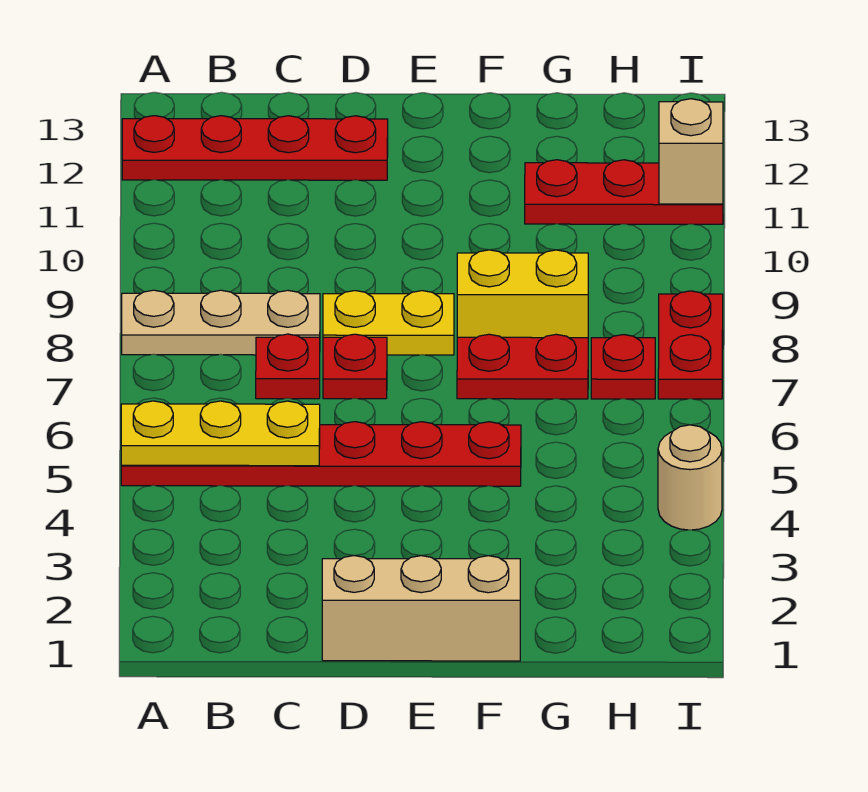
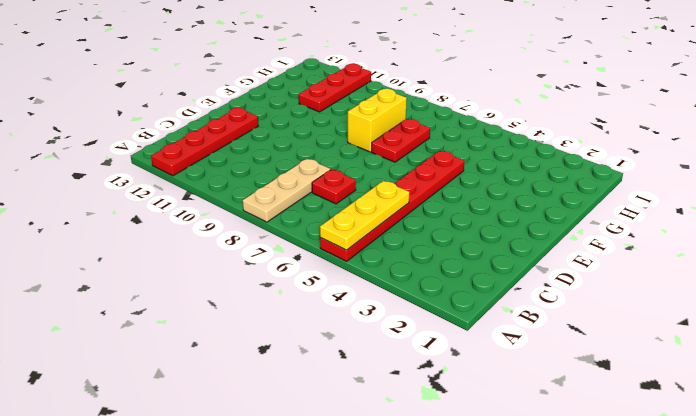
none -> tan 1x3 brick [322,556,520,661]
none -> red 1x1 plate [323,334,387,399]
none -> yellow 1x2 plate [323,291,454,355]

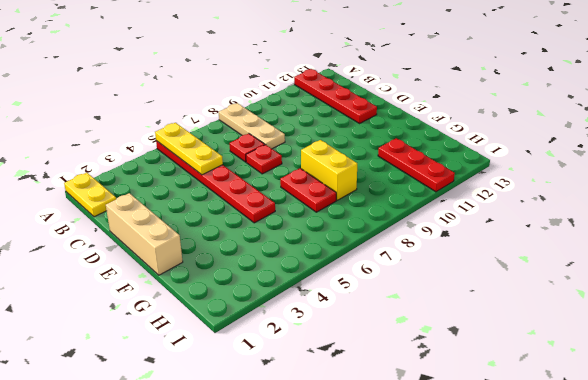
yellow 1x2 plate [64,173,116,217] -> yellow 1x2 plate moved to [323,291,454,355]
none -> red 1x1 plate [591,335,655,399]
none -> tan 1x1 round brick [658,425,722,530]
none -> red 1x2 plate [658,291,723,399]

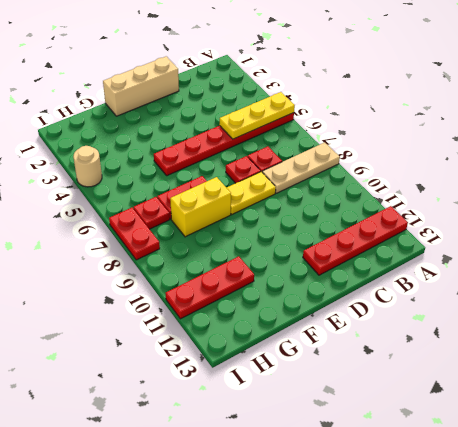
none -> tan 1x1 brick [659,99,723,204]

